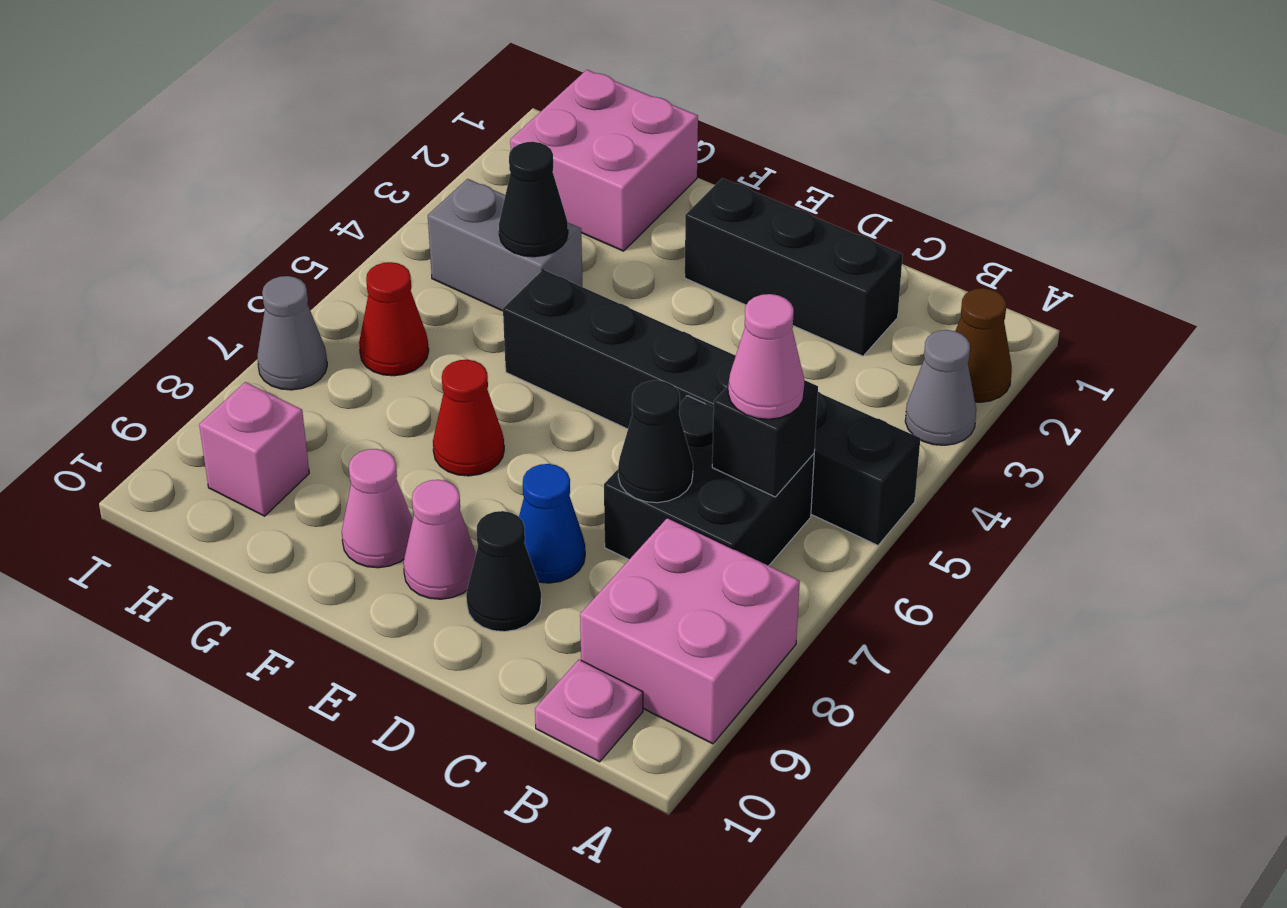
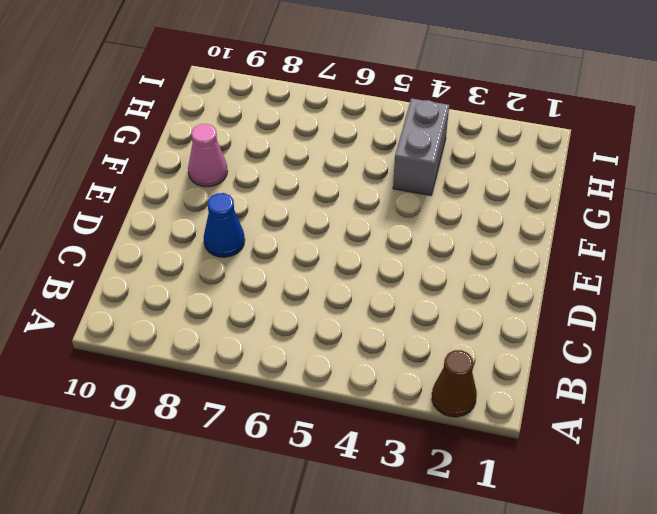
none -> grey 1x1 cone [905,330,976,445]
none -> black 1x6 brick [503,270,920,545]
none -> pink 2x2 brick [580,518,800,744]

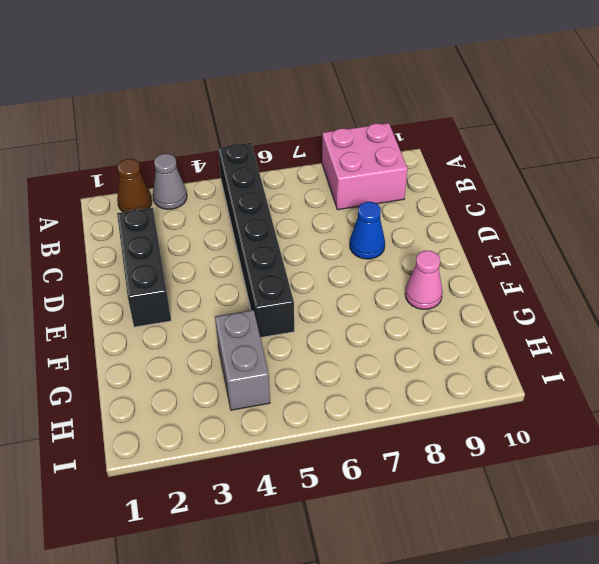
none -> black 2x2 brick [604,396,814,566]
none -> pink 1x1 plate [535,660,643,762]
none -> black 1x1 cone [466,511,541,632]

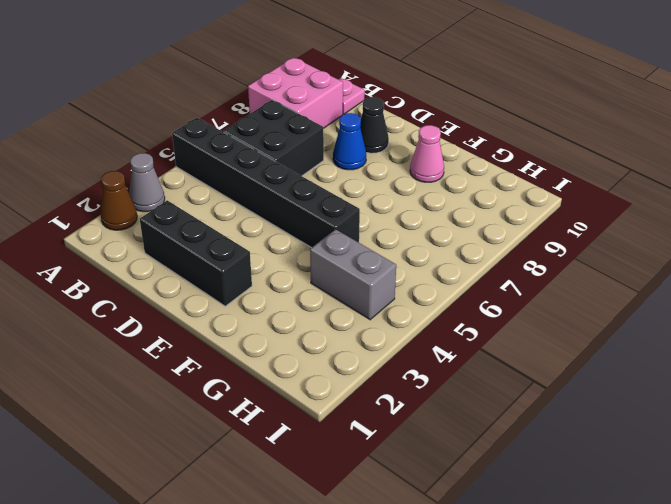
none -> pink 1x1 cone [403,480,476,599]
none -> red 1x1 cone [433,360,504,476]
none -> pink 2x2 brick [510,70,698,251]

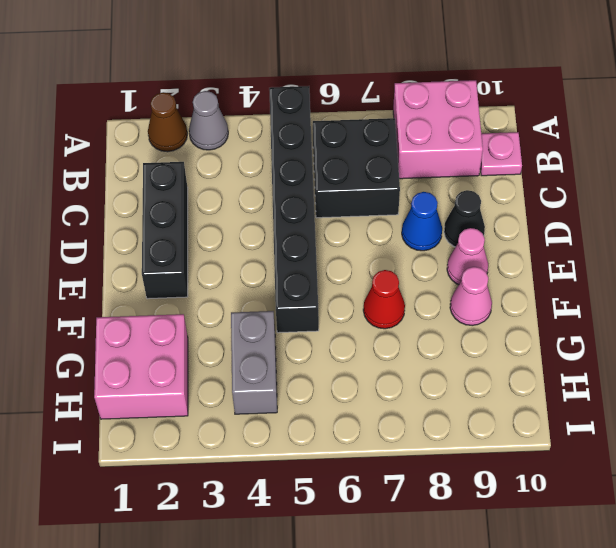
none -> red 1x1 cone [359,262,429,376]
none -> pink 1x1 brick [199,382,309,516]
none -> grey 1x1 cone [257,276,327,390]

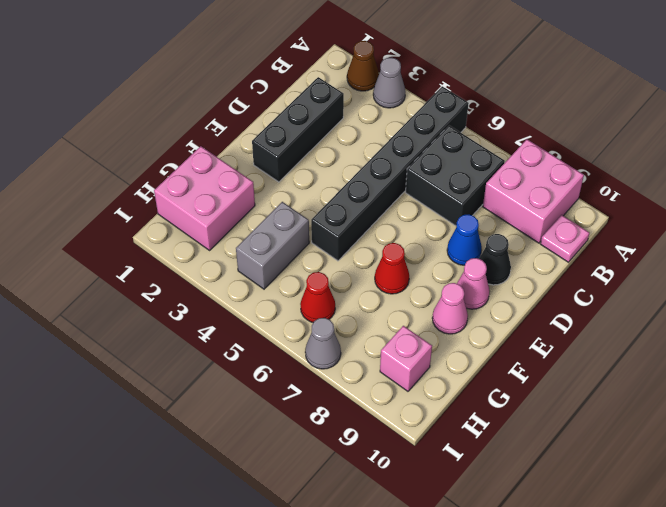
none -> black 1x1 brick [712,380,818,497]
none -> black 1x1 cone [618,380,693,503]
none -> black 1x1 cone [499,142,568,257]

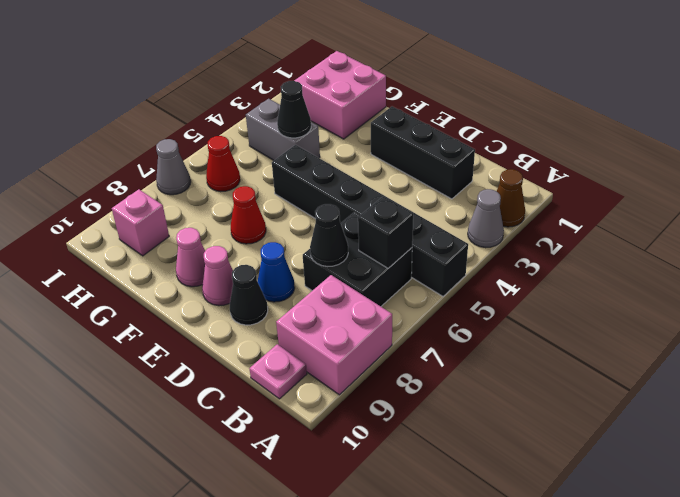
none -> pink 1x1 cone [728,294,804,419]

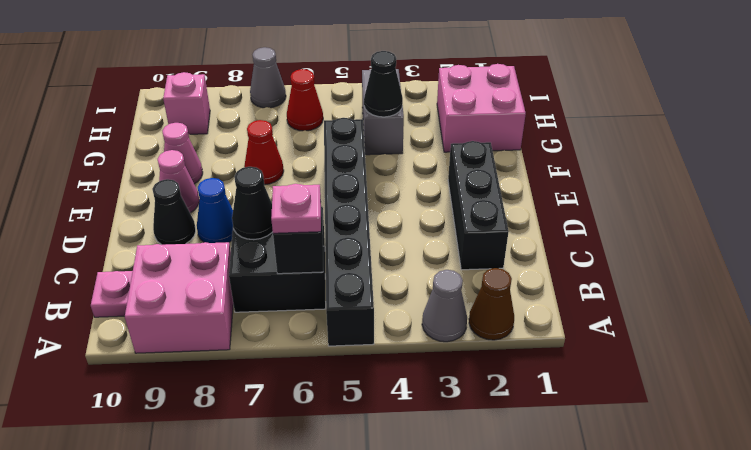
pink 1x1 plate [271,184,321,233] -> pink 1x1 cone [728,294,804,419]

